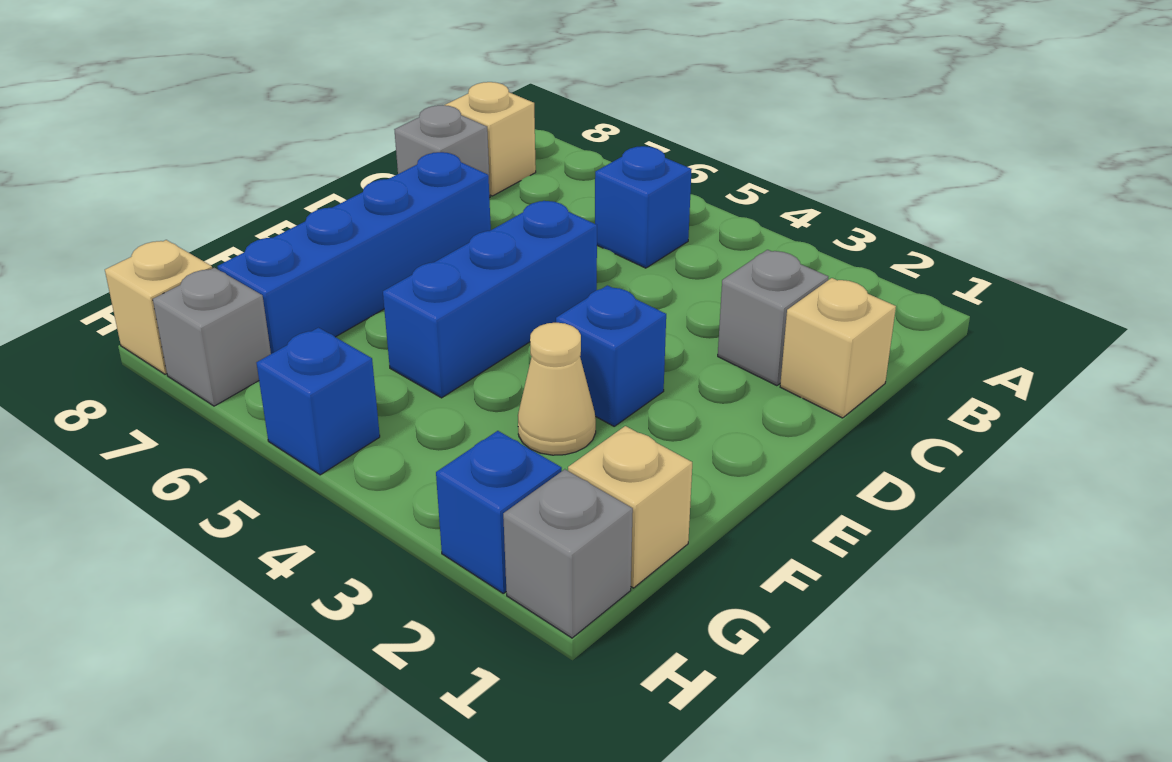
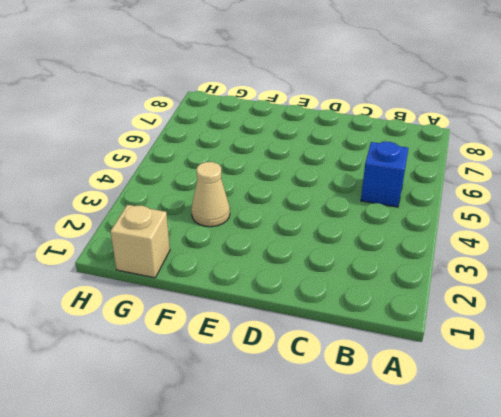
none -> tan 1x1 brick [445,82,536,196]
none -> tan 1x1 brick [780,278,896,418]
none -> grey 1x1 brick [718,250,828,386]

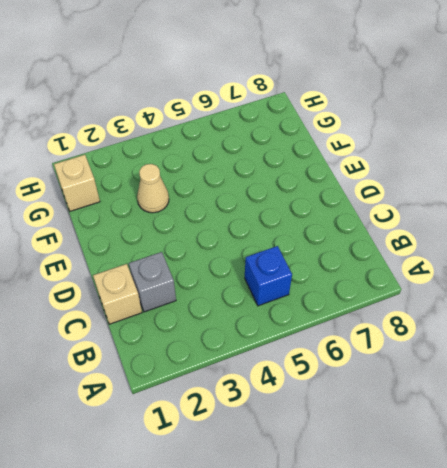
none -> tan 1x1 brick [445,82,536,196]
none -> grey 1x1 brick [394,105,490,198]
none -> blue 1x3 brick [383,201,597,398]

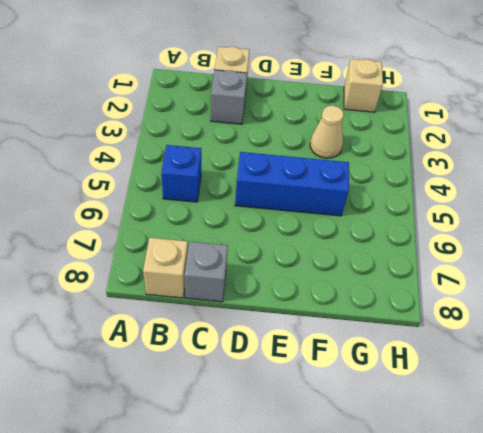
none -> blue 1x4 brick [217,152,491,354]
none -> blue 1x1 brick [556,285,666,426]
none -> grey 1x1 brick [503,469,633,638]

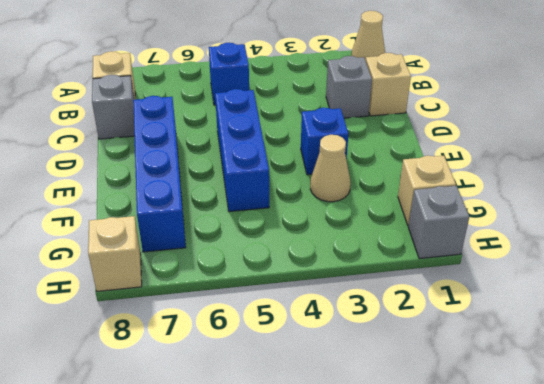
tan 1x1 cone [351,11,385,61] -> none
none -> blue 1x1 brick [436,431,562,593]
none -> blue 1x1 brick [257,328,380,475]
none -> grey 1x1 brick [153,268,271,406]

